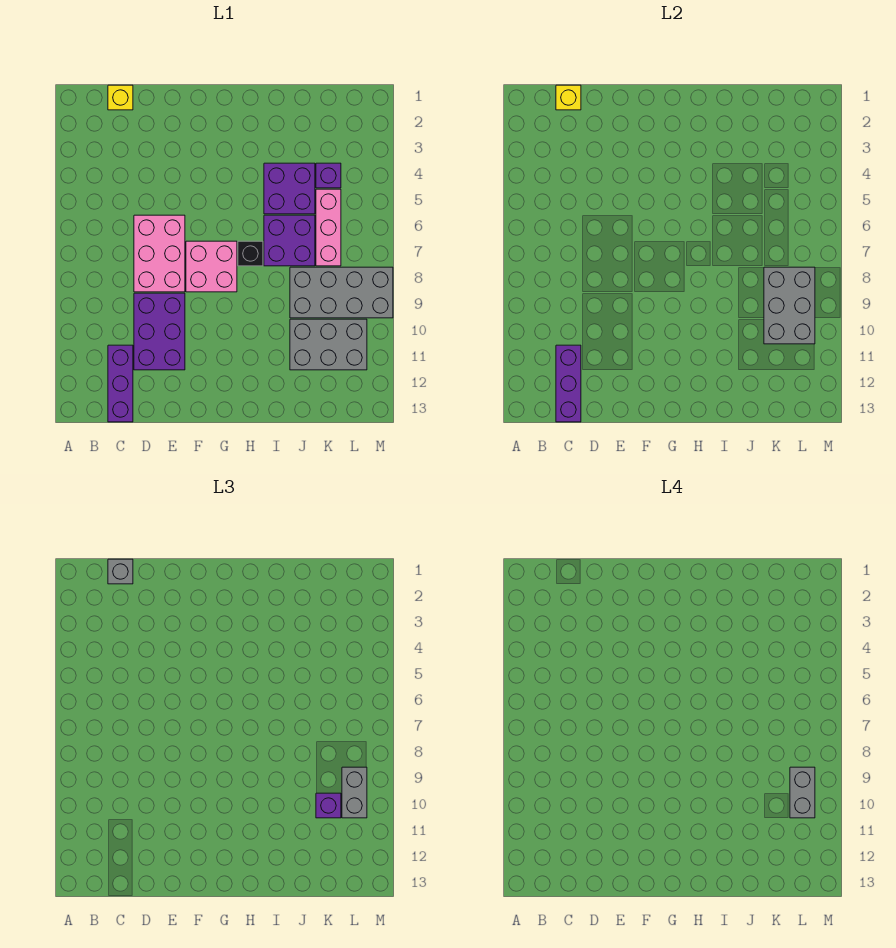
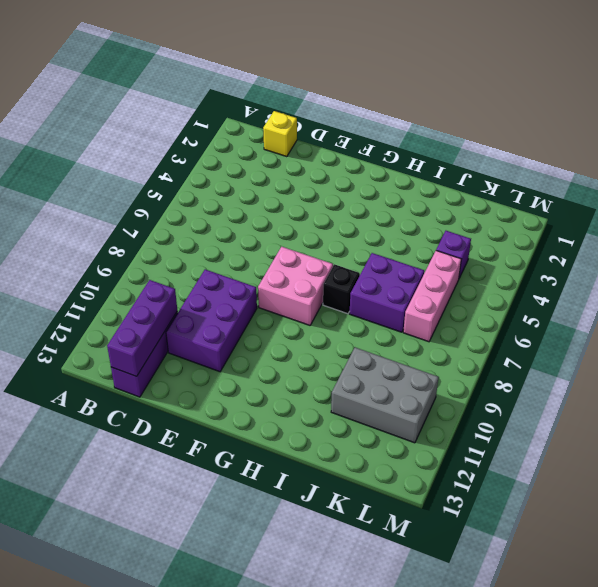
none -> pink 2x3 brick [134,215,185,292]
none -> purple 2x2 brick [264,163,315,214]
none -> grey 2x4 brick [290,267,393,318]

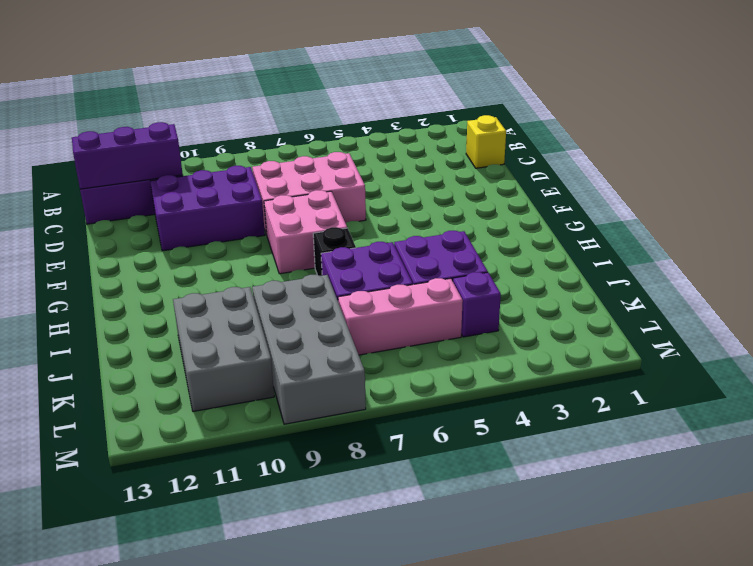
none -> yellow 1x1 brick [556,85,581,110]
none -> grey 2x3 brick [764,267,815,344]
none -> grey 1x1 brick [108,559,133,584]

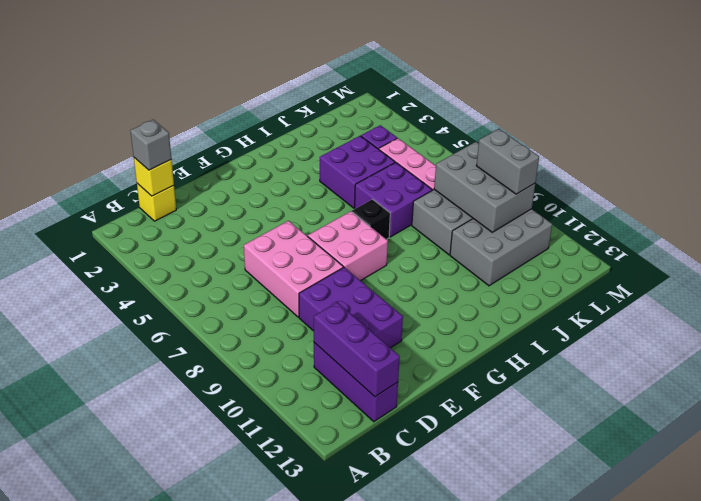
none -> purple 1x1 brick [316,793,341,818]
none -> grey 1x2 brick [790,767,815,818]

